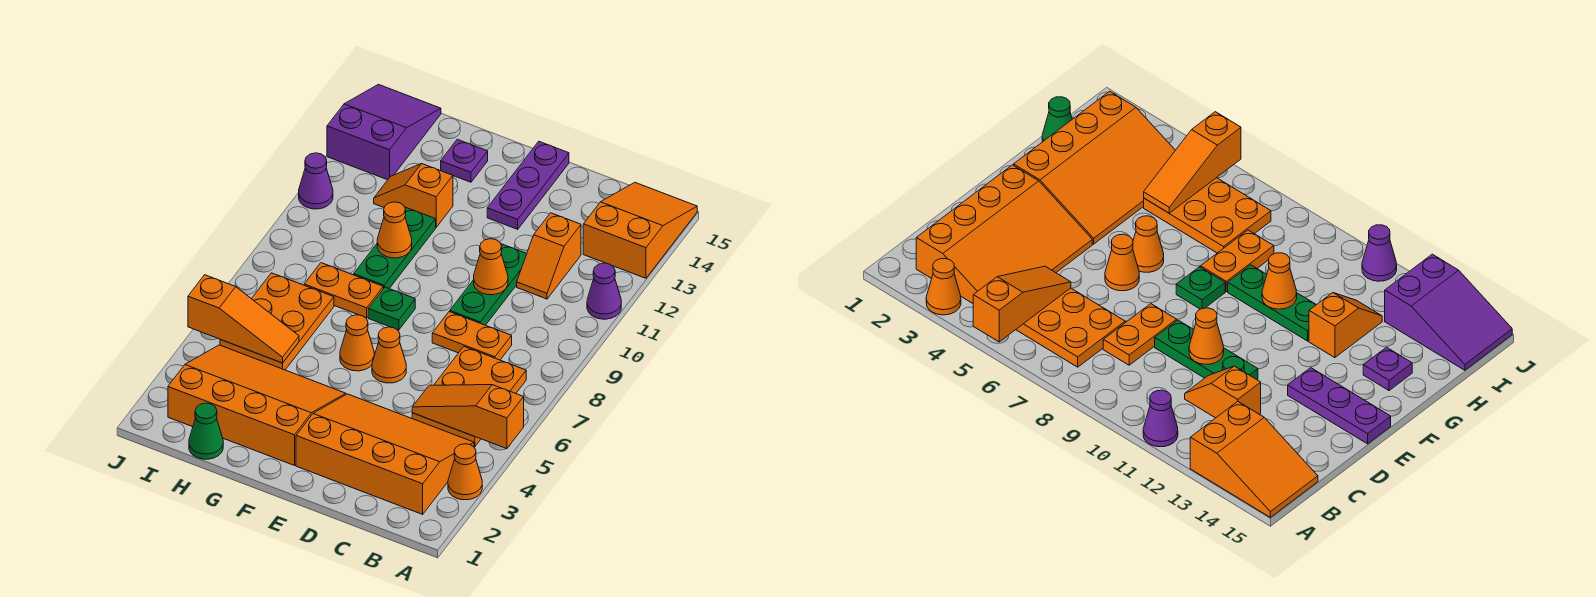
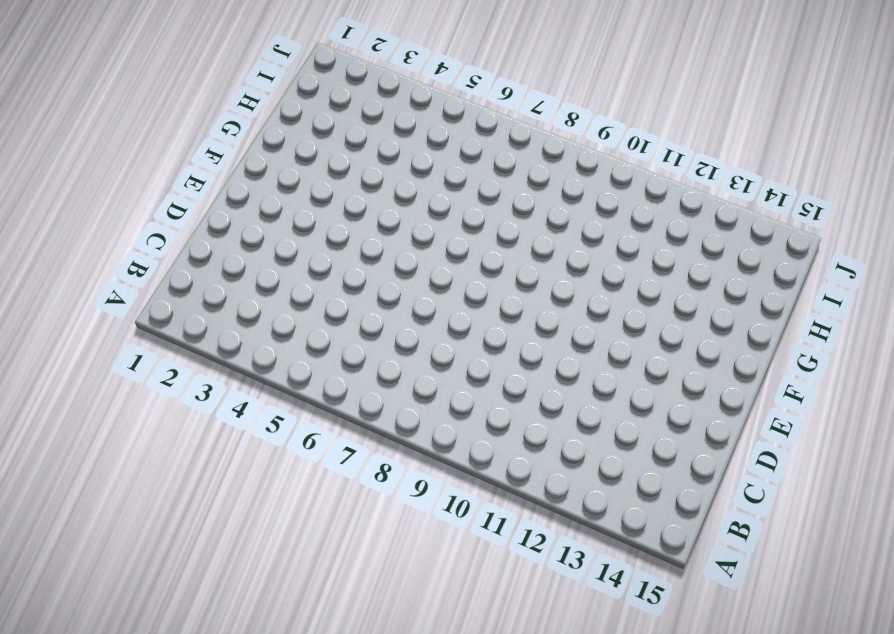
none -> orange 1x1 cone [448,444,482,500]
none -> purple 1x1 cone [587,263,621,319]
none -> orange 2x3 slope [583,182,697,278]

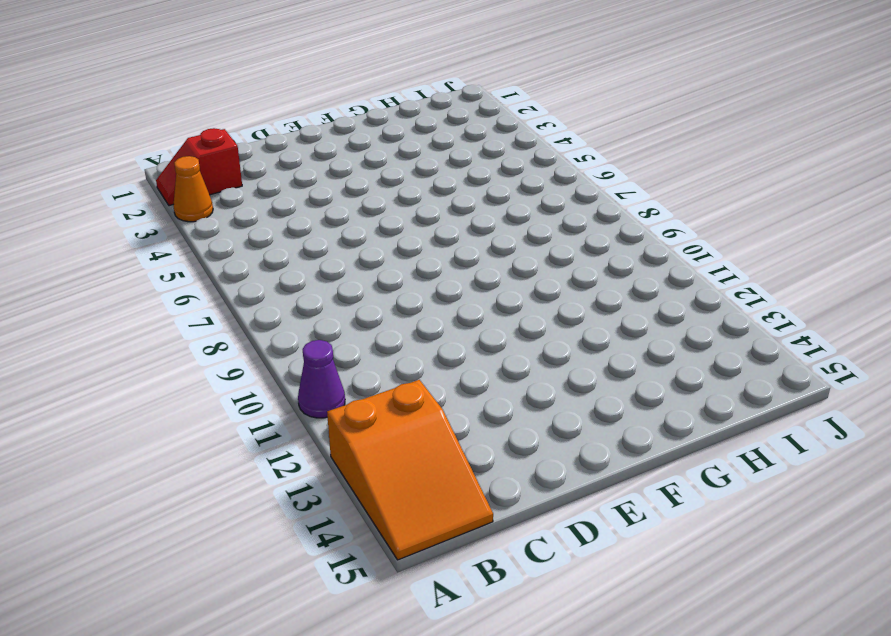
red 1x2 slope [156,128,242,206] -> orange 3x4 slope [296,394,474,514]
none -> orange 2x3 plate [412,347,526,447]
none -> orange 1x2 plate [432,312,512,360]
none -> orange 1x2 slope [517,213,581,299]

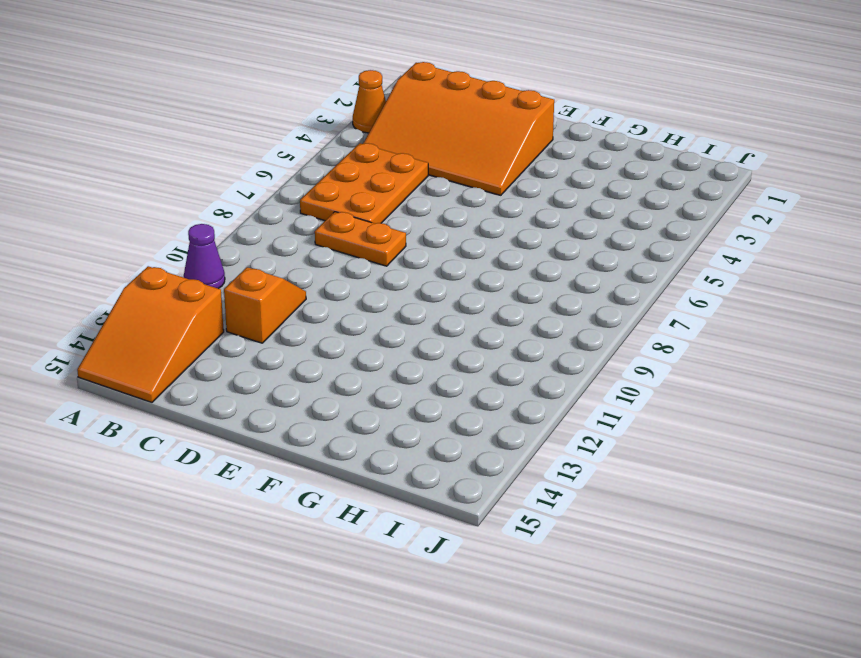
none -> green 1x3 plate [450,244,527,325]
none -> orange 1x1 cone [372,327,406,383]
none -> purple 1x3 plate [487,141,569,229]

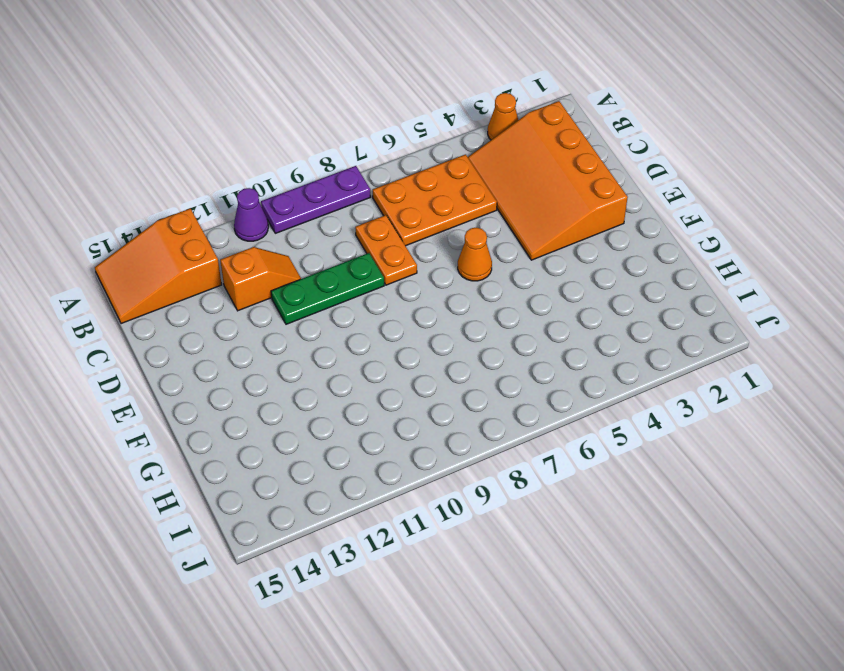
purple 1x3 plate [261,166,371,233] -> purple 1x3 plate moved to [487,141,569,229]
none -> orange 3x4 slope [168,345,346,465]
none -> orange 1x1 cone [340,315,374,371]
none -> green 1x1 plate [368,287,415,330]

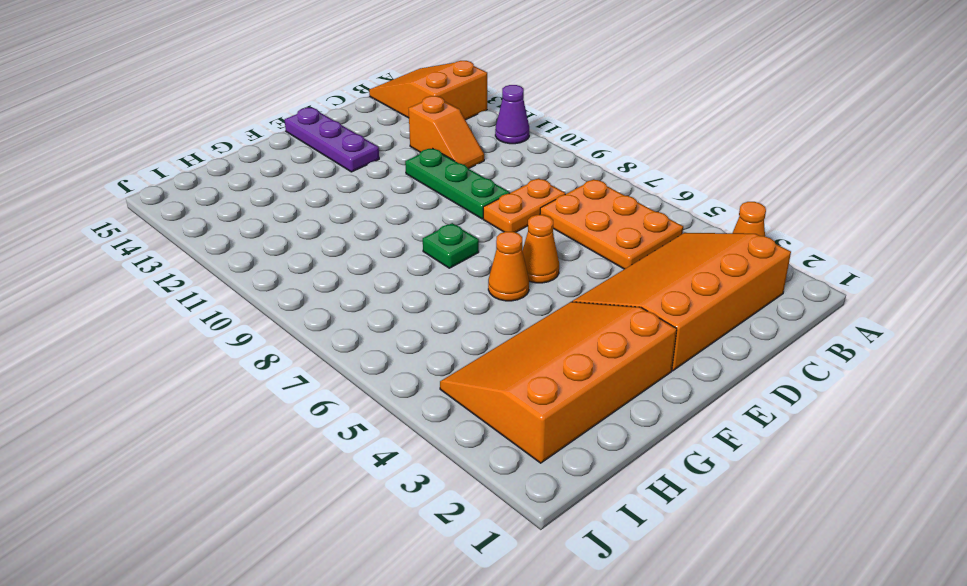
none -> orange 1x2 plate [304,263,383,318]
none -> green 1x3 plate [354,207,436,289]
none -> orange 1x2 slope [374,164,453,227]

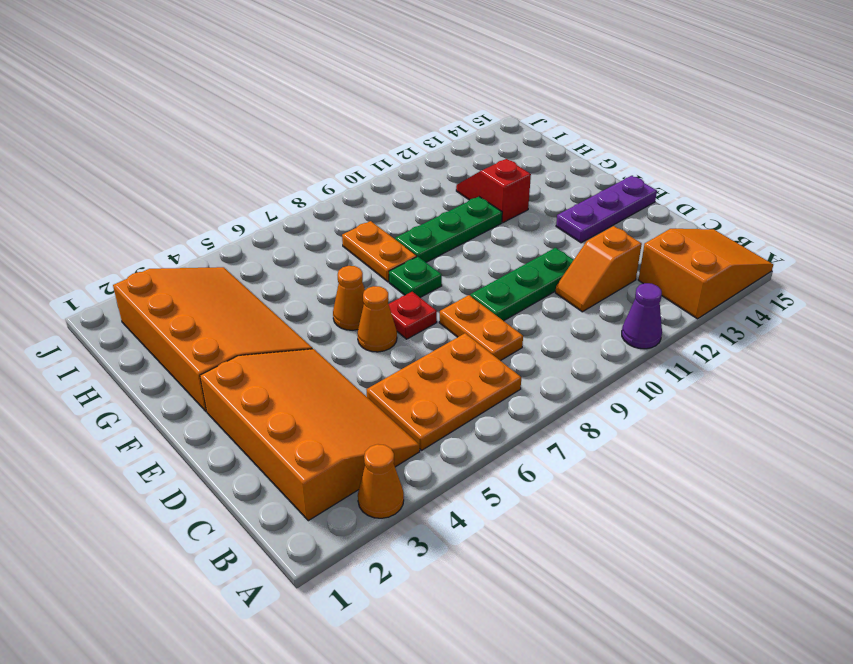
red 1x1 plate [389,292,437,339] -> none
red 1x2 slope [456,159,531,223] -> orange 1x2 slope [374,164,453,227]
none -> purple 1x1 plate [441,139,488,182]
none -> green 1x1 cone [189,403,223,459]
none -> orange 2x3 plate [220,273,334,370]

